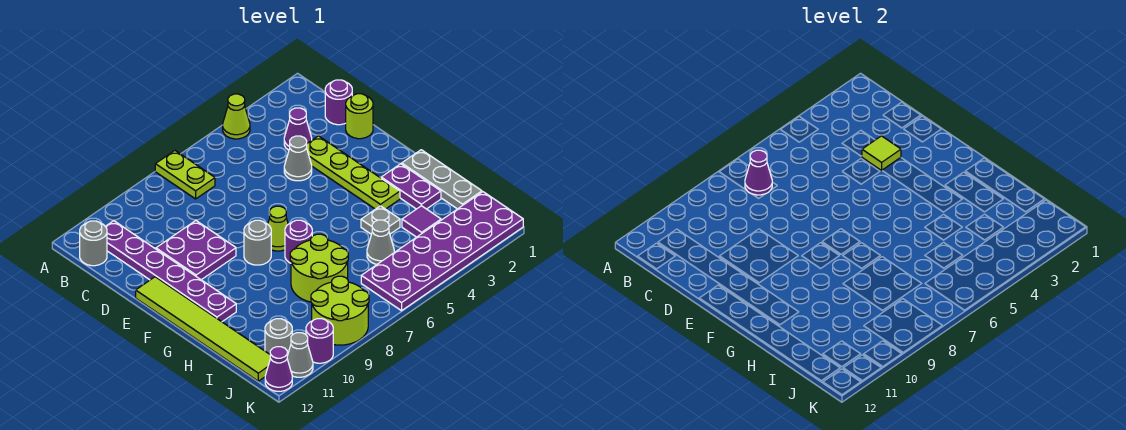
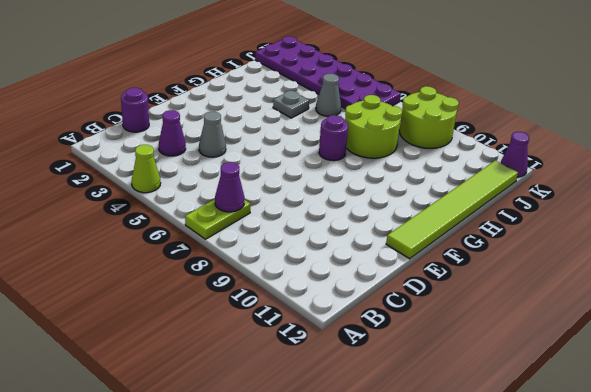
none -> purple 1x6 plate [105,221,236,322]
none -> grey 1x1 round brick [80,221,107,266]
none -> lime 1x1 round brick [346,94,373,139]

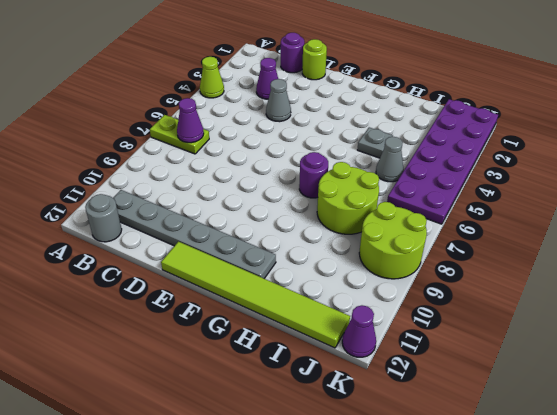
grey 1x6 plate [113,190,276,278] -> purple 1x6 plate [105,221,236,322]
none -> lime 1x4 plate [307,136,400,209]
none -> purple 2x2 plate [156,221,236,280]
none -> lime 1x1 cone [268,206,288,251]

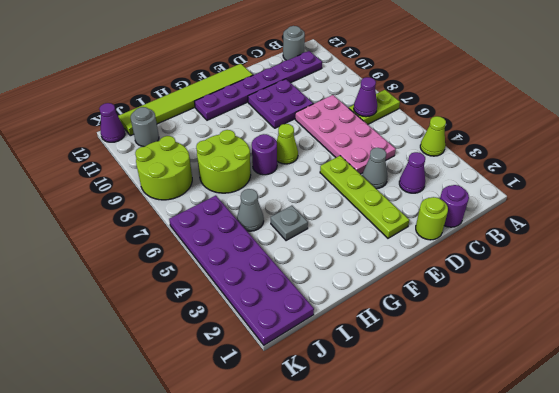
pink 2x4 plate [295,95,396,174] -> none
lime 1x4 plate [320,156,409,238] -> lime 1x4 plate turned to [307,136,400,209]
none -> grey 1x1 round brick [244,220,271,265]
none -> grey 1x3 plate [402,150,482,209]
none -> purple 1x2 plate [381,164,441,209]

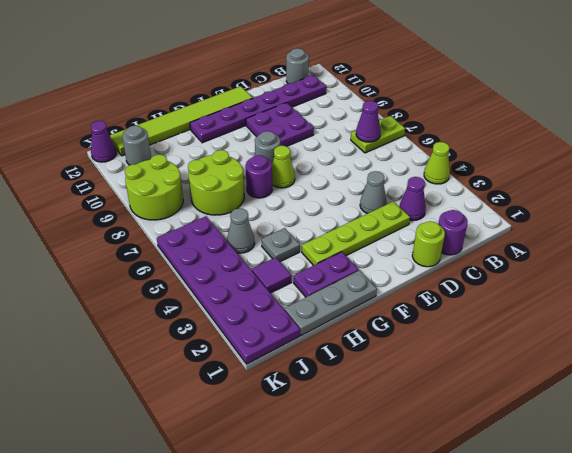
none -> purple 1x1 round brick [306,319,333,363]
none -> grey 1x1 cone [287,333,313,377]
none -> lime 1x1 tile [862,136,901,170]

